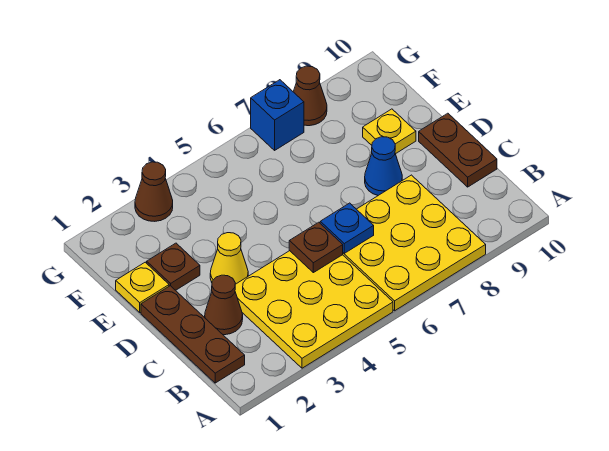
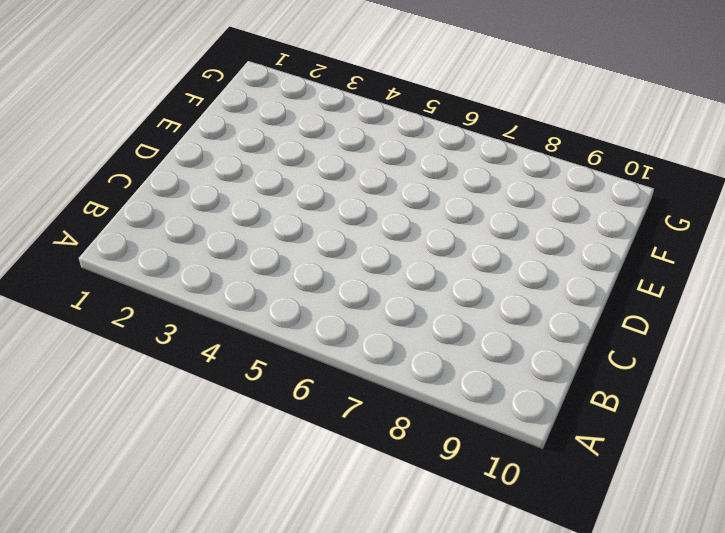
none -> yellow 3x3 plate [235,251,393,368]
none -> yellow 3x3 plate [343,175,486,311]
none -> brown 1x3 plate [141,286,245,383]

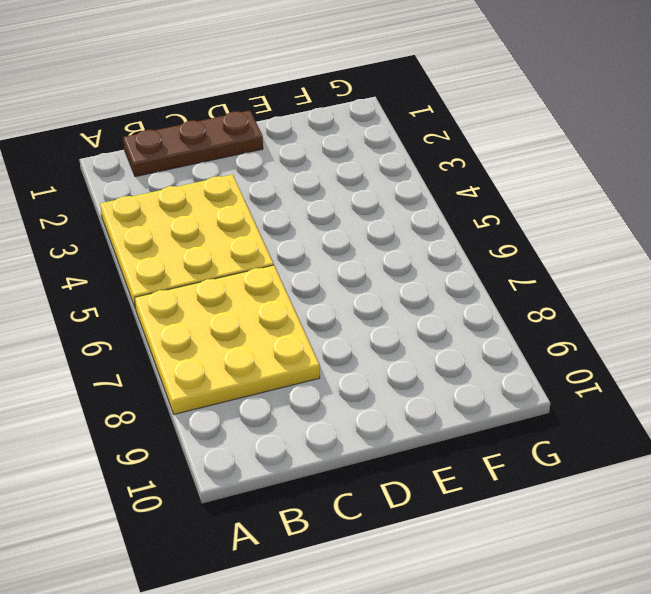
none -> brown 1x1 cone [205,275,243,335]
none -> brown 1x2 plate [419,113,497,187]
none -> yellow 1x1 cone [210,233,248,284]

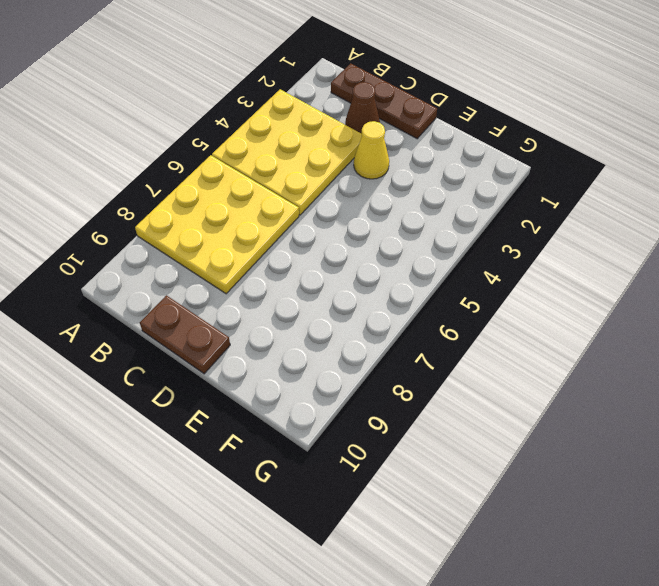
none -> blue 1x1 cone [365,137,402,195]
none -> yellow 1x1 plate [116,262,169,312]
none -> brown 1x1 plate [147,243,200,290]

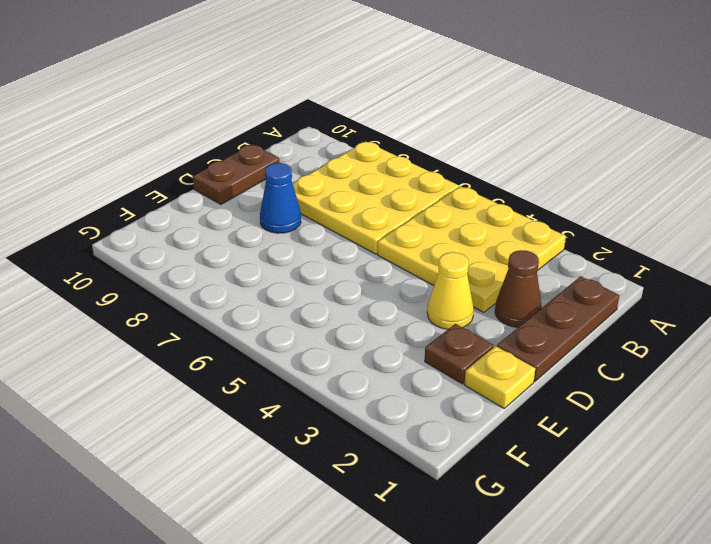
none -> yellow 1x1 plate [363,109,416,154]
none -> brown 1x1 cone [135,162,173,221]
none -> blue 1x1 brick [251,80,304,150]

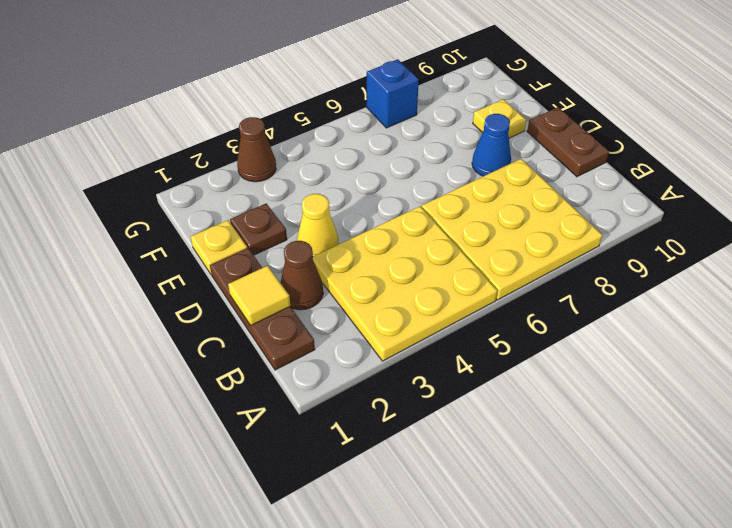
yellow 1x1 tile [228,266,290,325] -> none
none -> brown 1x1 cone [293,66,327,126]
none -> brown 1x1 plate [289,222,343,273]
none -> blue 1x1 plate [320,203,374,253]

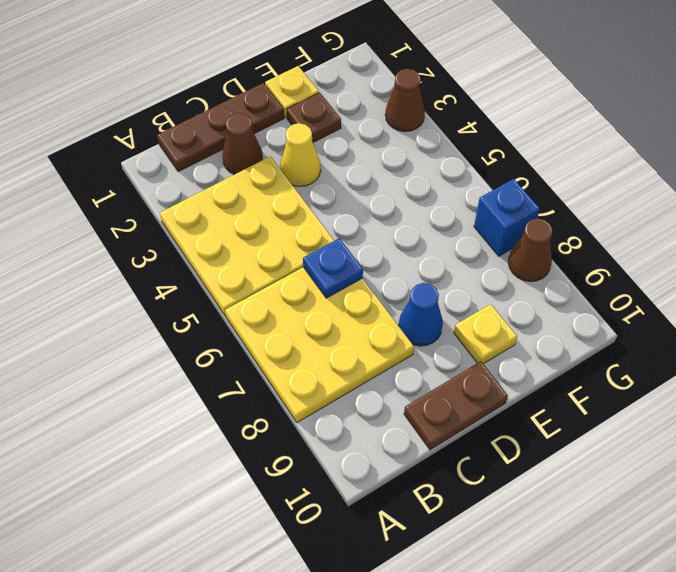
none -> brown 1x1 plate [289,222,343,273]

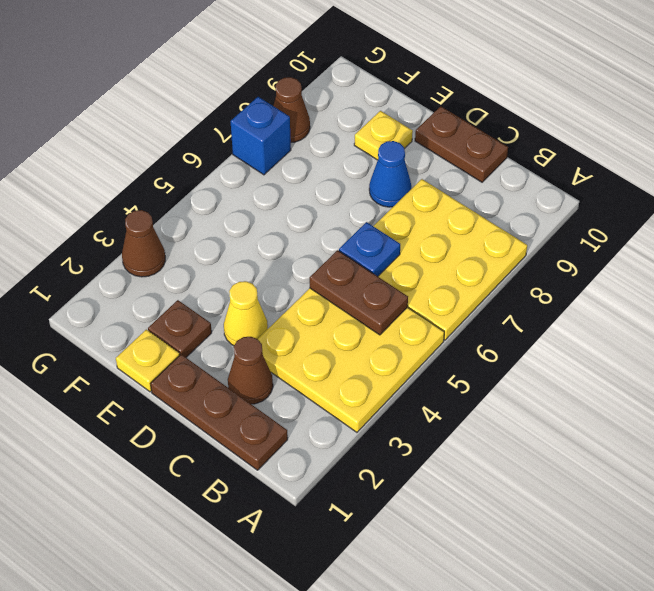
brown 1x2 plate [309,250,408,335] -> brown 1x1 plate [289,222,343,273]

